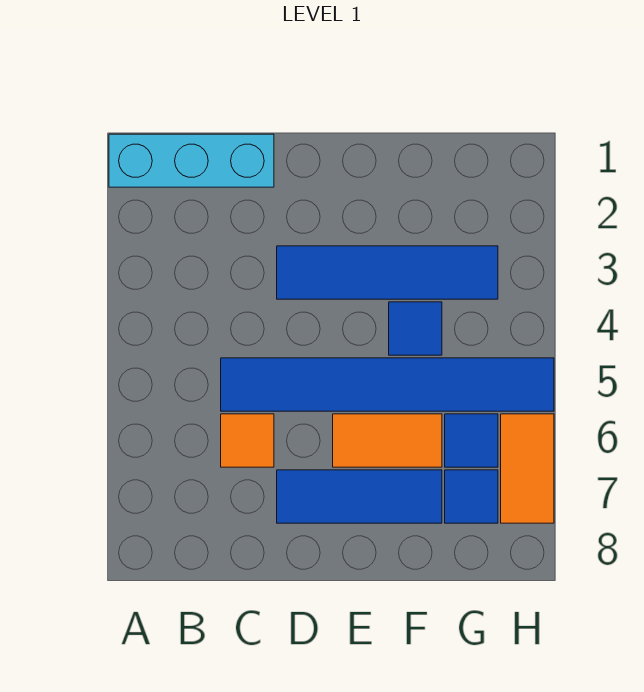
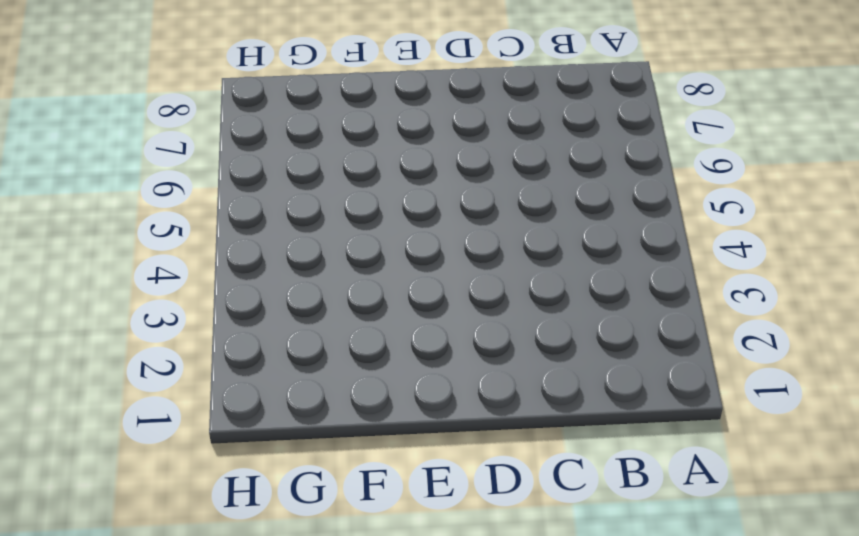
none -> cyan 1x3 brick [109,134,274,187]
none -> blue 1x6 tile [221,358,554,411]

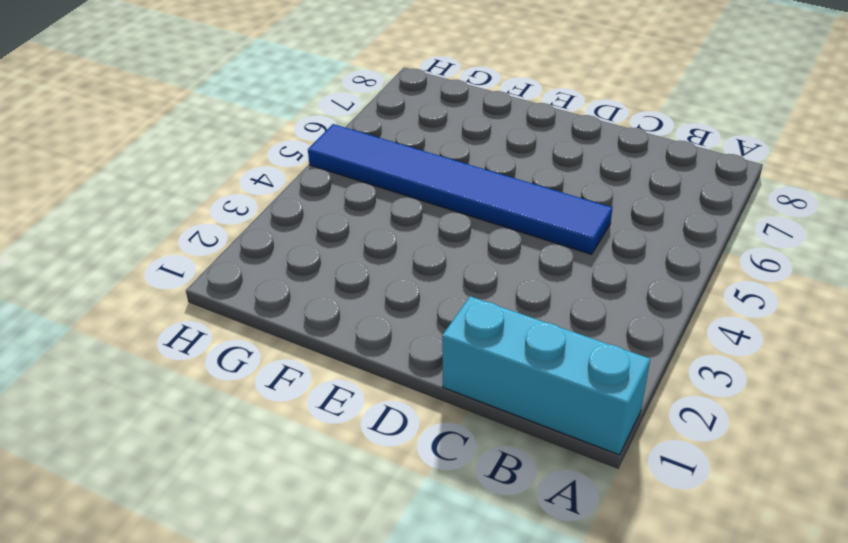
none -> orange 1x1 tile [221,414,274,467]
none -> blue 1x4 tile [277,246,498,299]

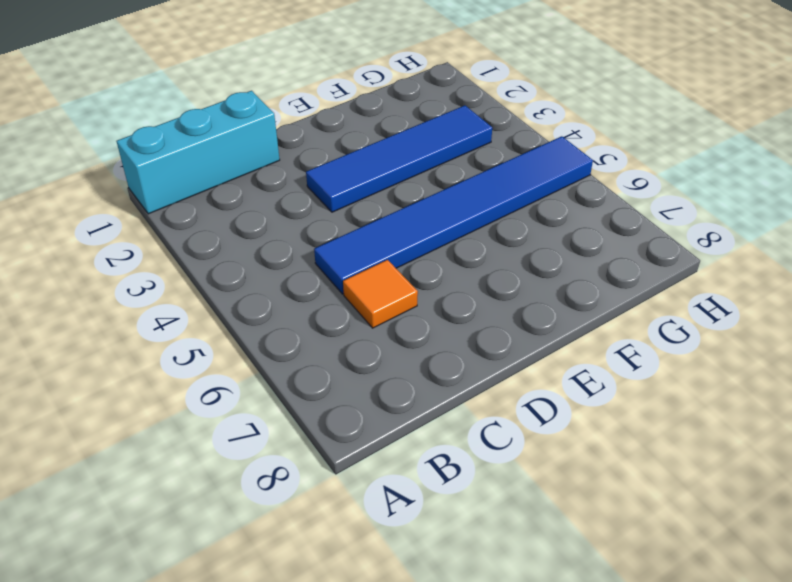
none -> blue 1x3 tile [277,470,442,523]
none -> orange 1x2 tile [333,414,442,467]

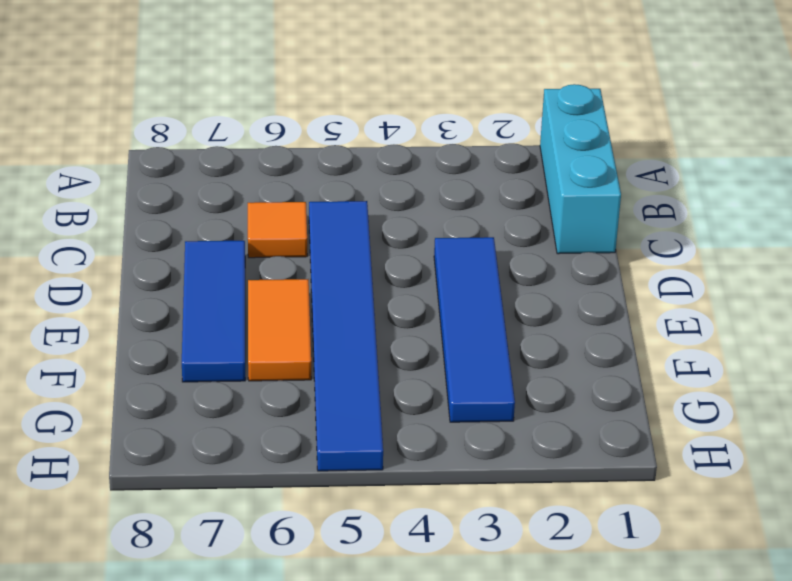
none -> blue 1x1 tile [389,302,442,355]
none -> blue 1x1 tile [445,414,498,467]

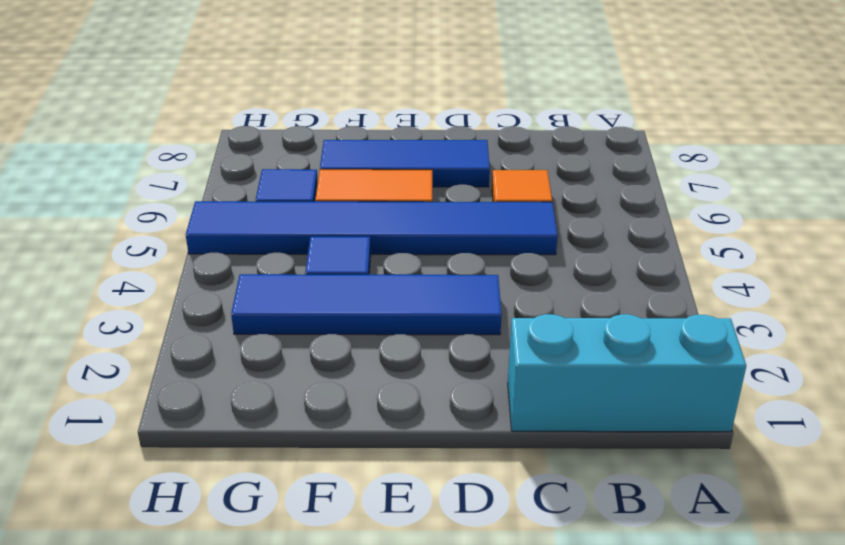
none -> blue 1x1 tile [445,470,498,523]
none -> orange 1x2 tile [501,414,554,523]

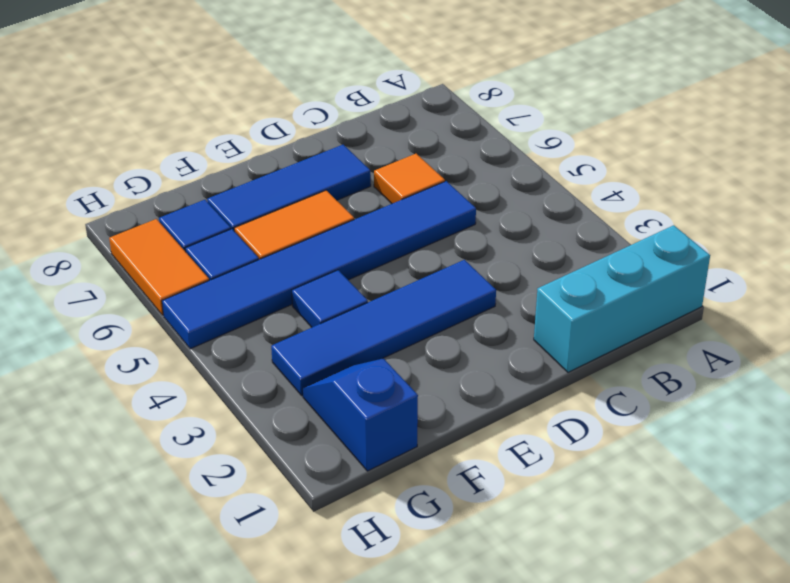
blue 1x2 slope [303,358,418,471] -> none

